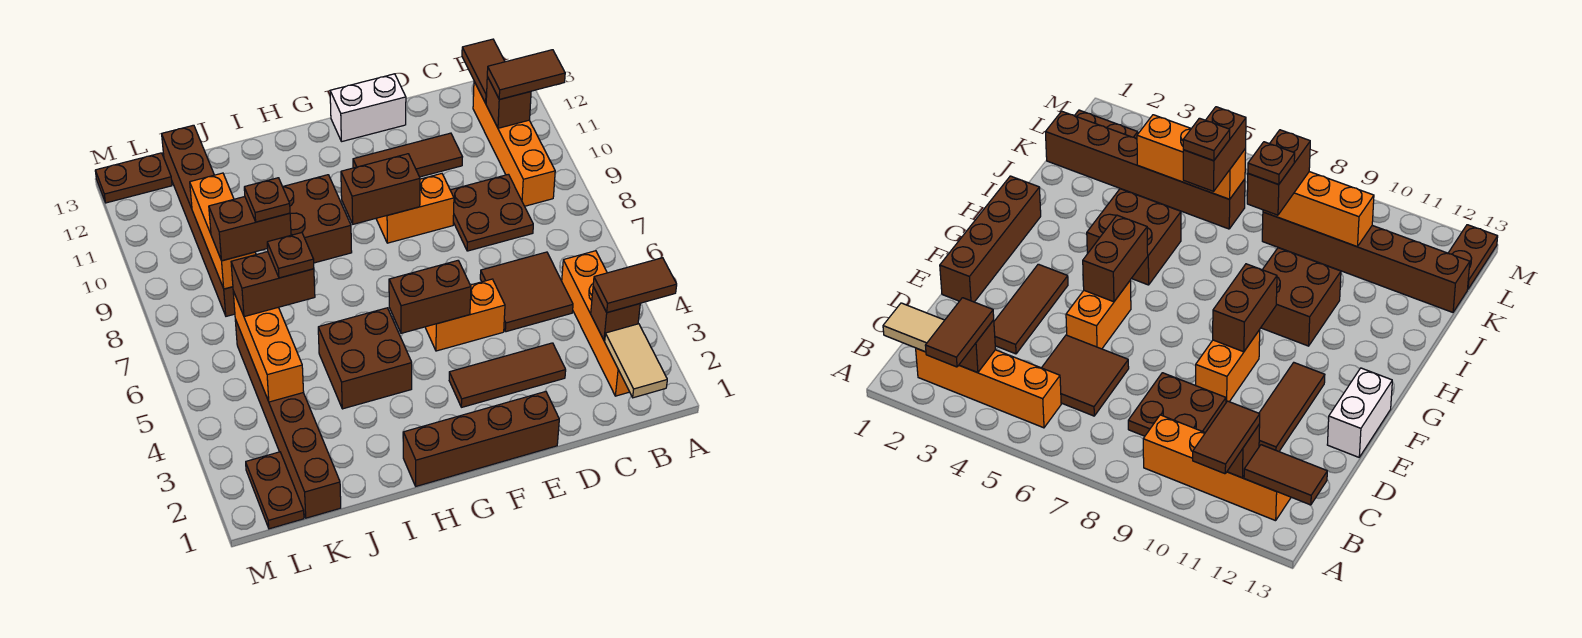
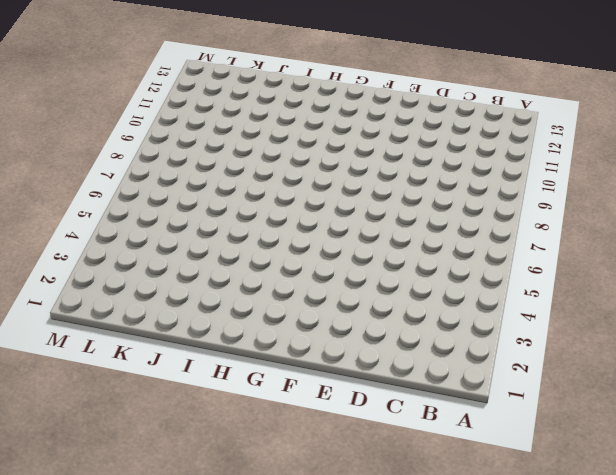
none -> orange 1x4 brick [562,251,629,396]
none -> orange 1x4 brick [473,82,555,206]
none -> brown 2x2 tile [480,252,573,332]
none -> brown 2x2 plate [450,174,533,251]

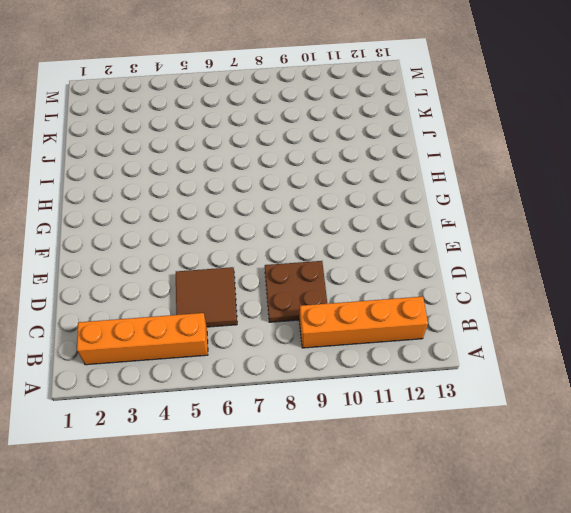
none -> brown 1x3 tile [449,343,566,407]
none -> brown 1x3 tile [353,133,462,177]
none -> brown 1x4 brick [403,392,559,486]
none -> orange 1x2 brick [425,279,505,351]

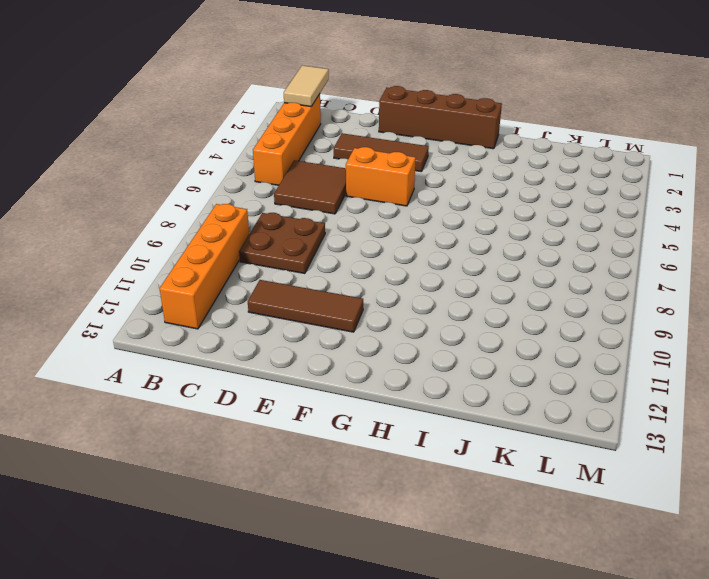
none -> orange 1x2 brick [376,174,454,243]
none -> white 1x2 brick [330,74,406,142]
none -> brown 2x2 brick [318,308,412,409]
none -> brown 2x2 brick [283,175,352,263]

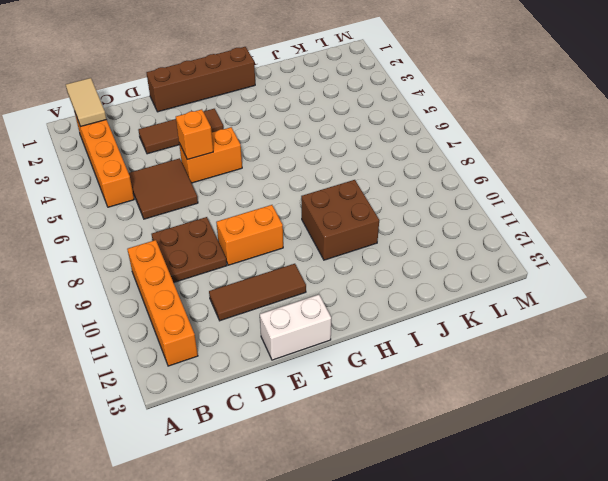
orange 1x1 brick [176,109,213,159] -> none
none -> brown 2x2 brick [318,308,412,409]
none -> brown 1x6 brick [235,319,341,518]
none -> brown 1x6 brick [162,125,235,316]
none -> brown 1x2 plate [246,452,304,529]

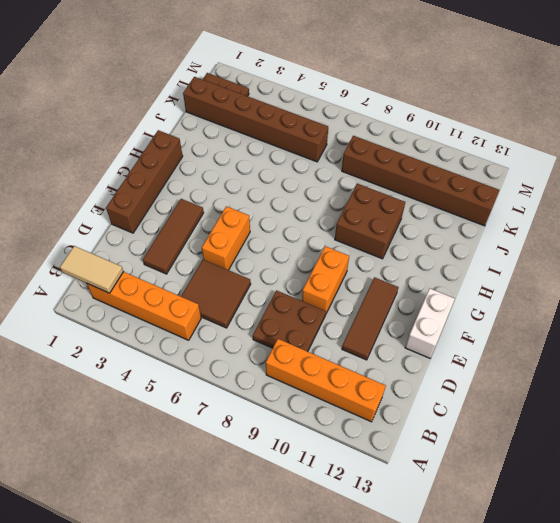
none -> brown 2x2 brick [318,308,412,409]
none -> brown 1x2 plate [95,153,172,203]
none -> brown 1x1 brick [591,287,640,341]
none -> brown 1x1 brick [486,77,531,128]

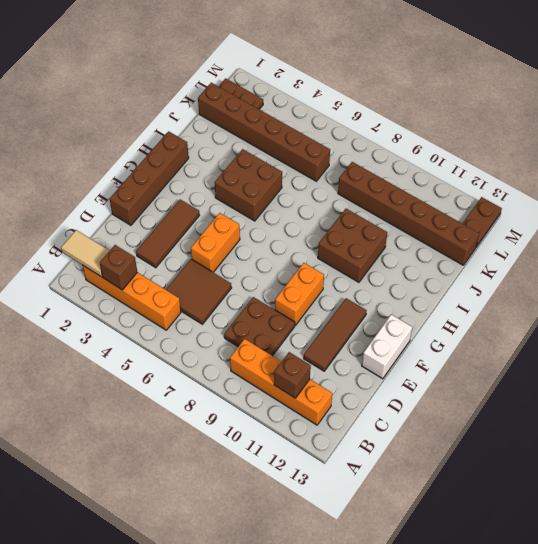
none -> brown 1x2 tile [462,39,505,103]
none -> brown 1x2 brick [389,261,471,333]
none -> brown 1x2 brick [341,154,420,224]
none -> orange 1x3 brick [233,291,304,402]

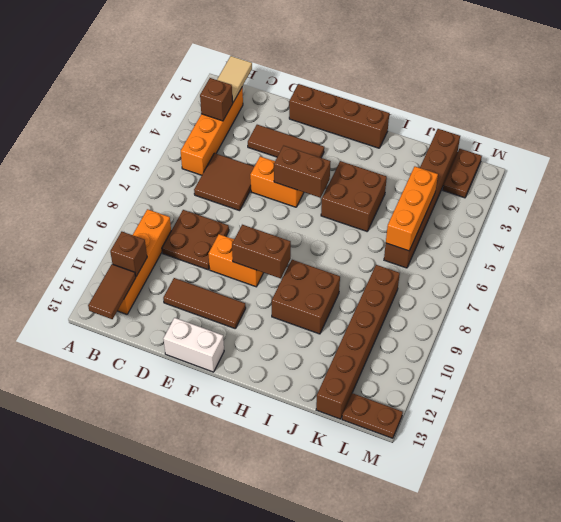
none -> orange 1x3 brick [190,173,256,289]
none -> brown 1x2 tile [593,258,677,313]
none -> brown 1x2 tile [487,50,565,99]
none -> brown 1x2 brick [231,252,315,317]

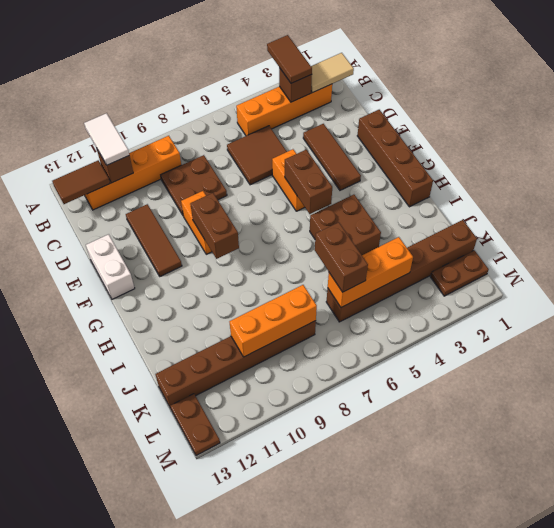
white 1x2 tile [84,113,129,165] -> brown 1x2 tile [487,50,565,99]
none -> brown 2x2 brick [283,175,352,263]
none -> brown 1x2 brick [209,197,291,261]
none -> brown 1x1 plate [267,232,314,278]
none -> brown 1x1 plate [244,178,290,222]

